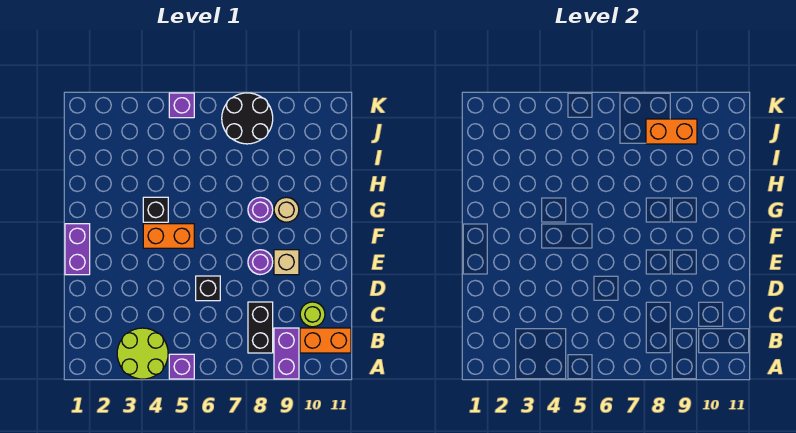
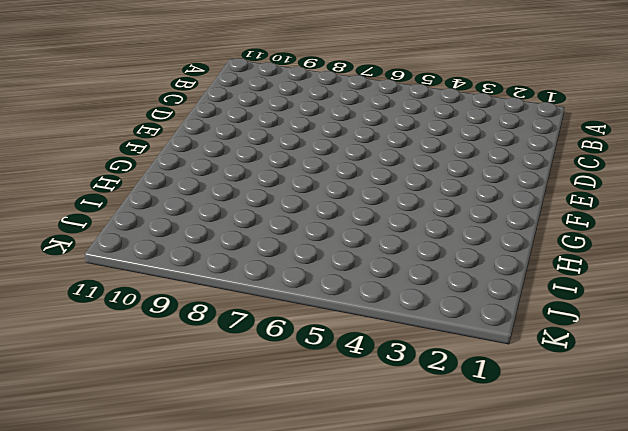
none -> lime 2x2 round brick [117,328,168,379]
none -> purple 1x1 brick [169,354,194,379]
none -> purple 1x2 brick [274,328,299,379]

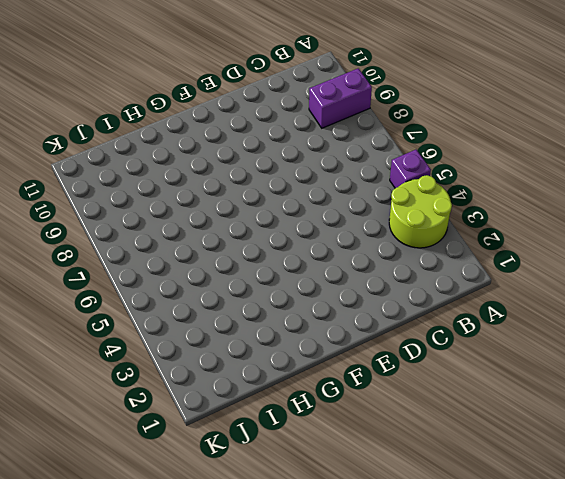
none -> black 1x2 brick [248,302,273,353]
none -> orange 1x2 brick [300,328,351,353]
none -> lime 1x1 round brick [300,302,325,327]

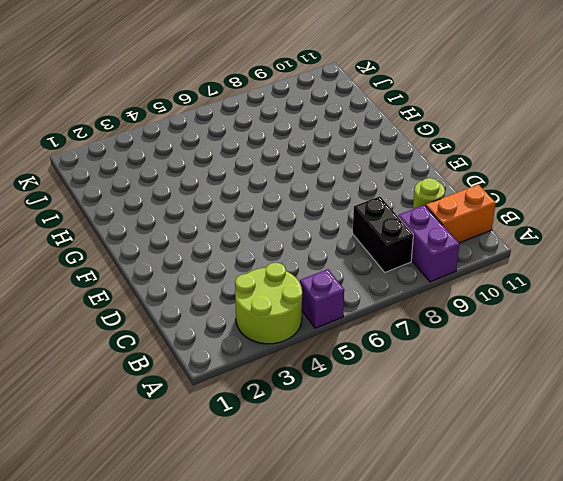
none -> black 1x1 brick [196,276,220,301]
none -> purple 1x2 brick [65,224,90,275]
none -> purple 1x1 round brick [248,250,273,275]

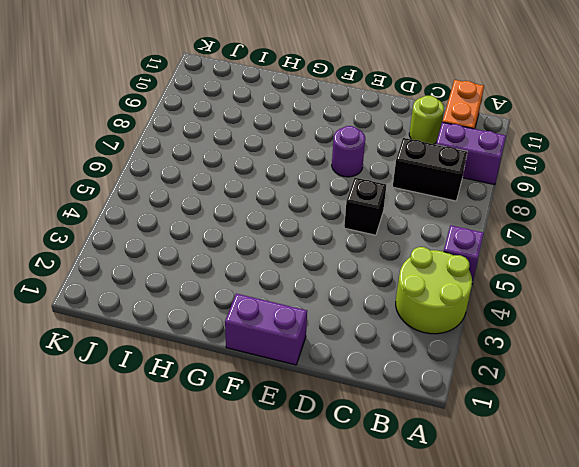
none -> tan 1x1 brick [274,250,299,275]
none -> orange 1x2 brick [143,224,194,248]
none -> black 1x1 brick [143,197,168,222]

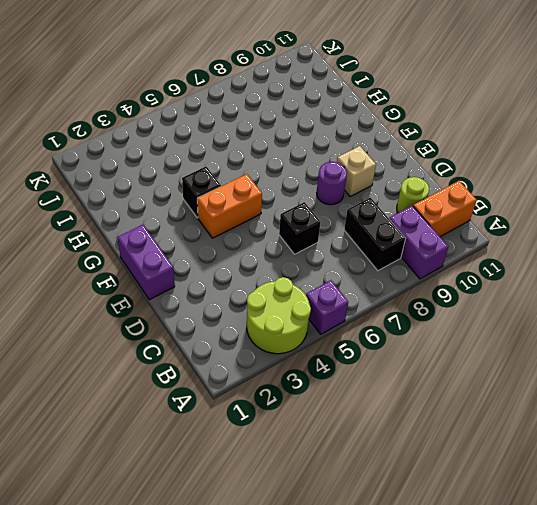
none -> purple 1x1 round brick [248,197,273,222]
none -> tan 1x1 round brick [274,197,299,222]
none -> black 2x2 round brick [222,93,273,144]

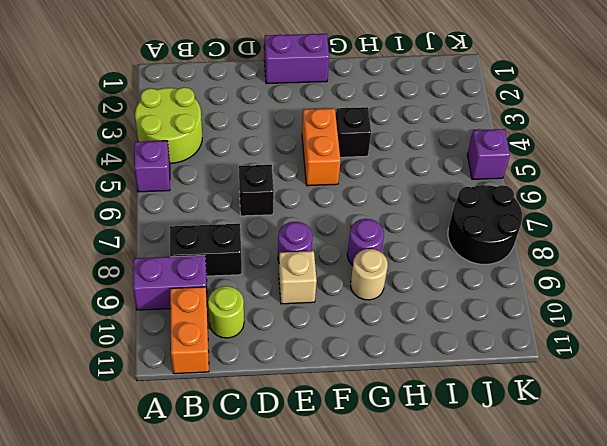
none -> orange 1x2 brick [646,119,697,144]

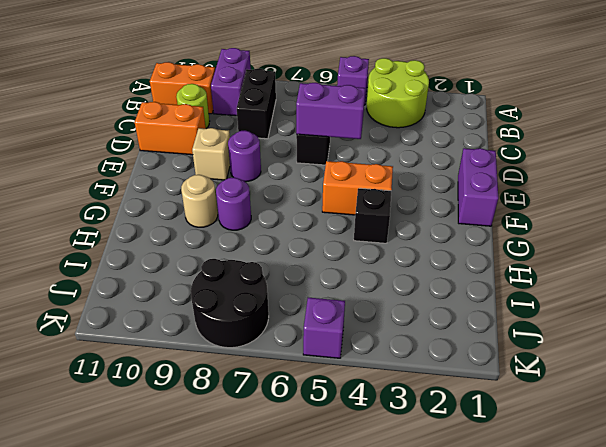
purple 1x2 brick [296,83,365,139] -> none
orange 1x2 brick [135,102,206,155] -> orange 1x2 brick moved to [646,119,697,144]

